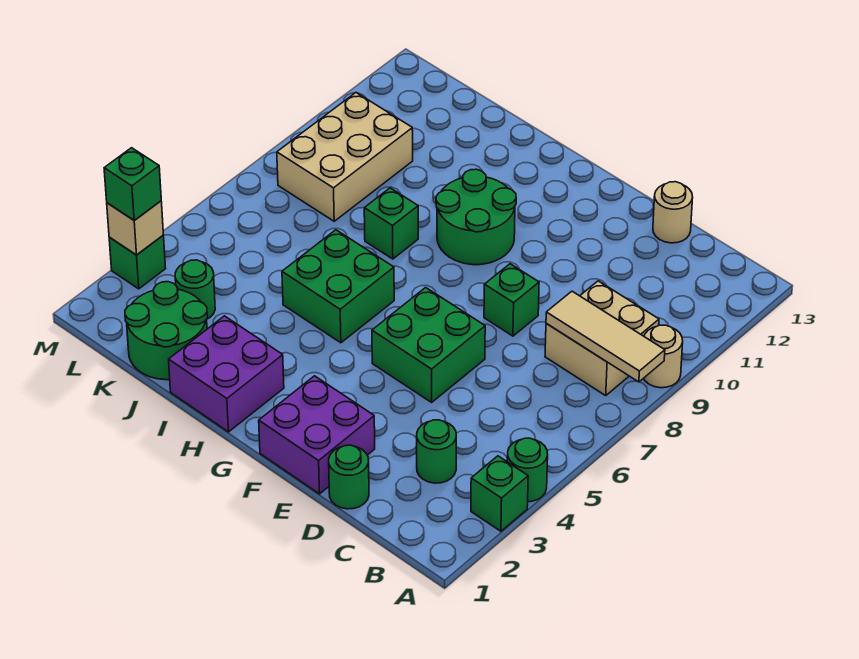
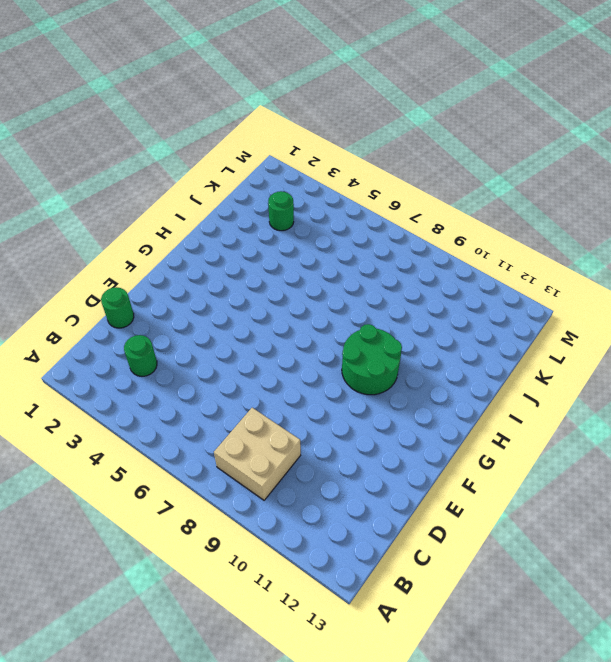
none -> green 1x1 brick [471,456,528,531]
none -> green 1x1 round brick [507,438,548,502]
none -> tan 1x1 round brick [644,325,683,388]

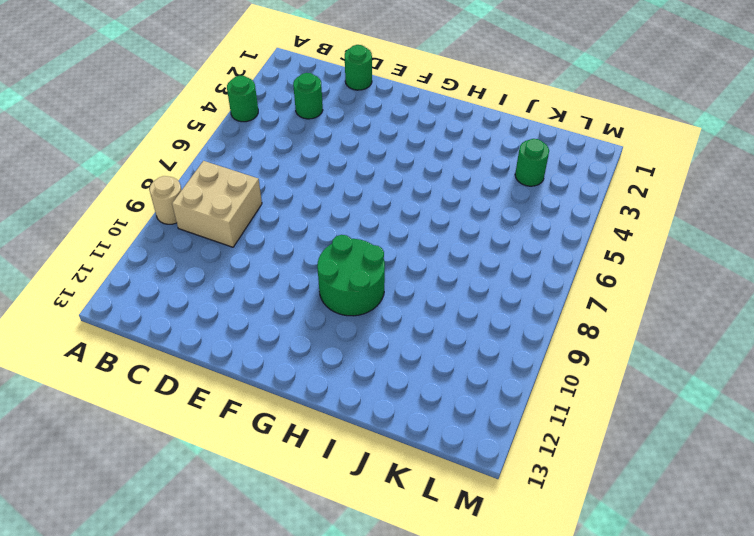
none -> green 1x1 brick [471,456,528,531]
none -> tan 1x1 round brick [653,182,693,243]
none -> purple 2x2 brick [259,376,375,494]

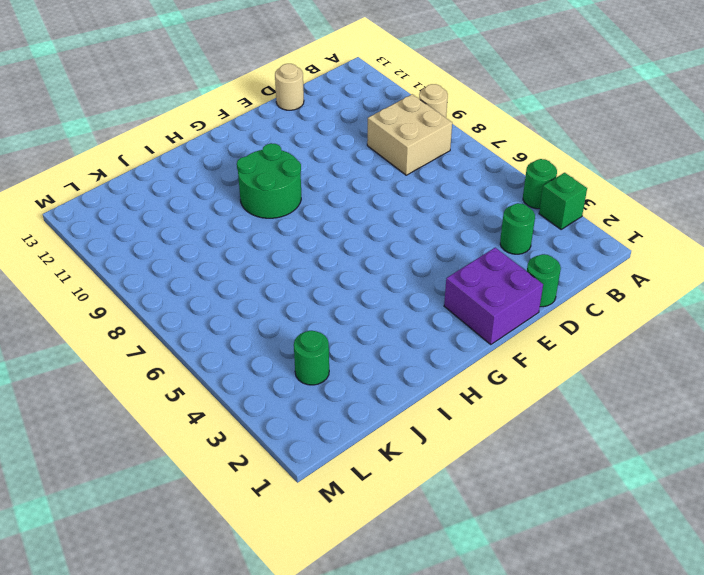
none -> green 2x2 brick [372,288,485,402]
none -> green 1x1 brick [484,264,539,336]
none -> purple 2x2 brick [169,316,284,432]

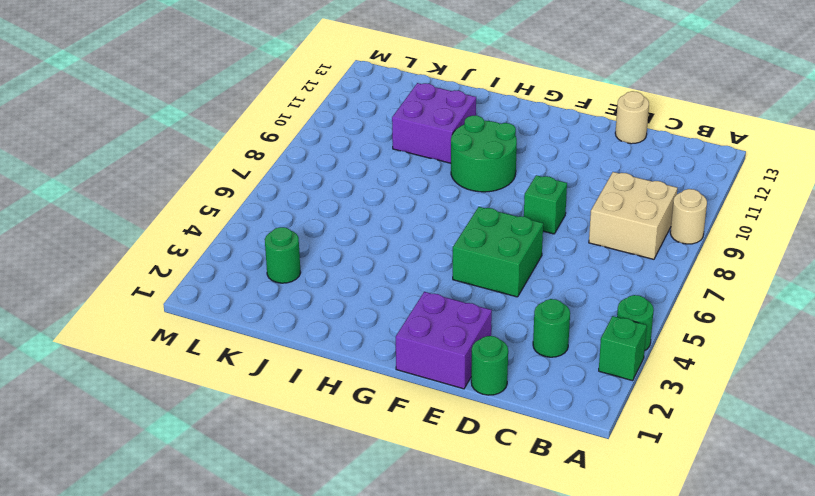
purple 2x2 brick [392,83,476,163] -> purple 2x2 brick moved to [169,316,284,432]
none -> green 2x2 brick [282,230,394,343]
none -> green 1x1 brick [364,188,418,259]
none -> green 2x2 round brick [125,282,207,380]

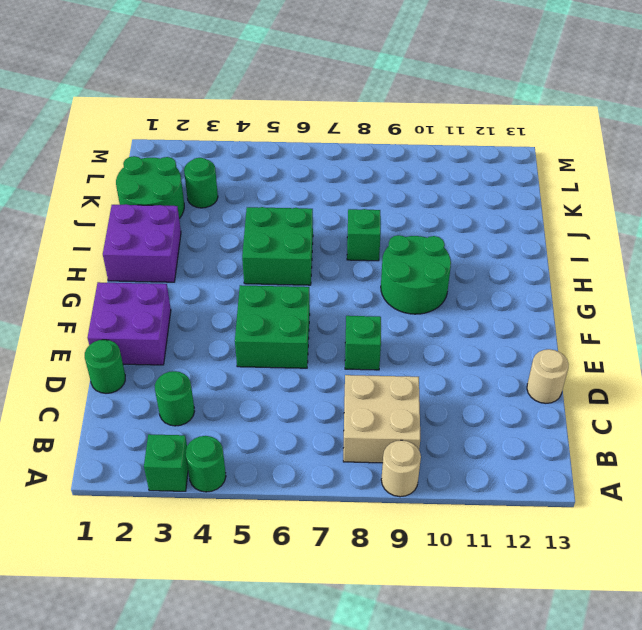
none -> tan 2x3 brick [277,93,413,221]
none -> green 1x1 brick [109,235,166,289]
none -> tan 1x3 tile [546,291,665,382]

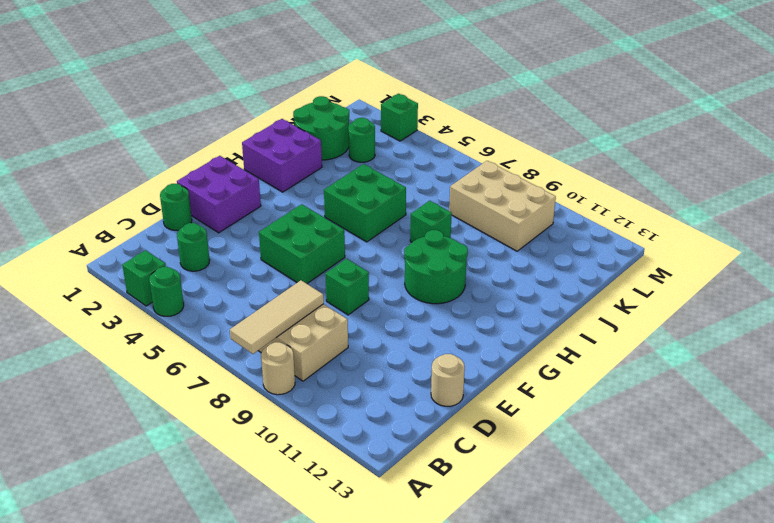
none -> tan 1x1 brick [107,201,163,255]
none -> green 1x1 brick [104,148,161,220]

